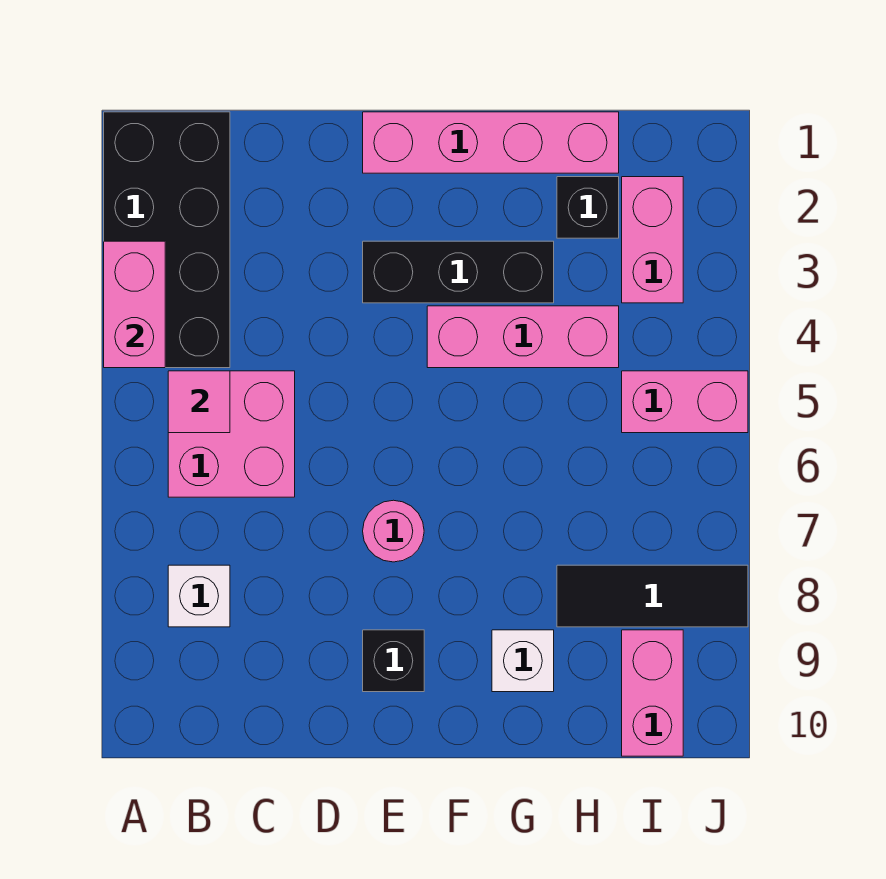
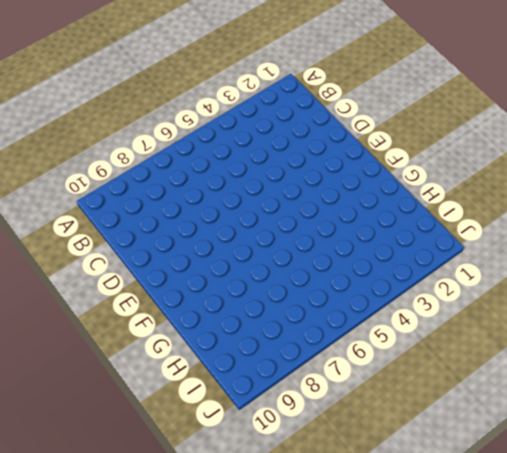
none -> black 2x4 brick [104,112,230,368]
none -> pink 2x2 brick [168,371,295,497]
none -> white 1x1 brick [168,565,230,627]

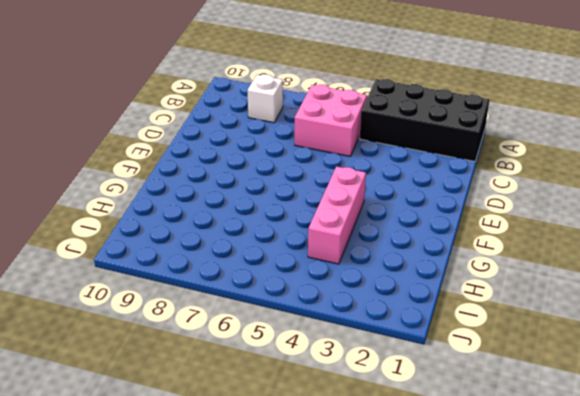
none -> pink 1x4 brick [363,112,619,173]
none -> black 1x3 brick [363,241,554,303]
none -> pink 1x1 round brick [363,500,424,562]

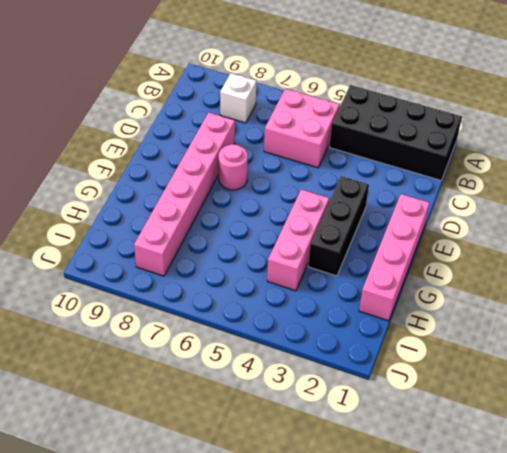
pink 1x6 brick [134,112,235,276] -> black 1x3 tile [557,565,748,627]
none -> black 1x1 brick [363,630,424,692]
none -> white 1x1 brick [492,630,554,692]
none -> black 1x1 brick [557,177,619,238]

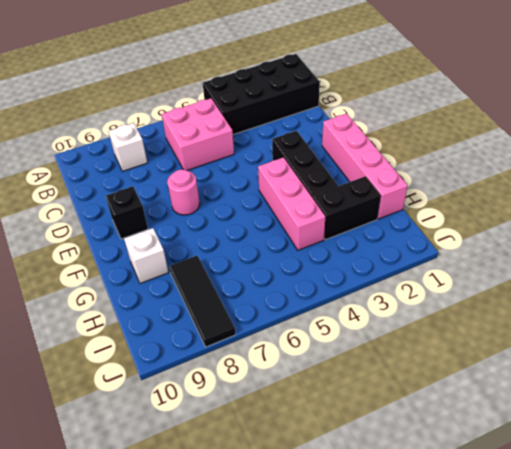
black 1x2 brick [313,176,381,240] -> black 1x1 brick [557,177,619,238]
none -> pink 1x2 brick [622,177,683,303]
none -> pink 1x2 brick [622,371,748,433]
none -> pink 1x2 brick [622,630,683,756]

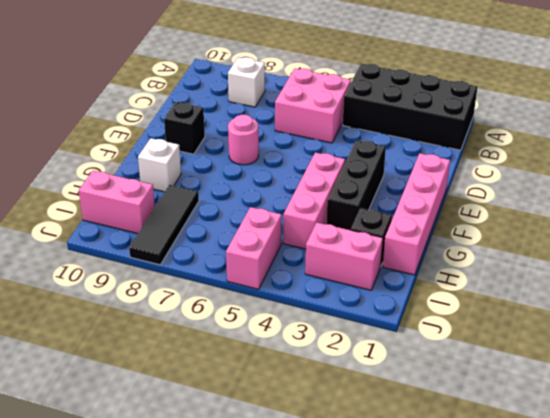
none -> pink 1x2 brick [104,241,165,368]
none -> pink 1x1 tile [168,371,230,433]

